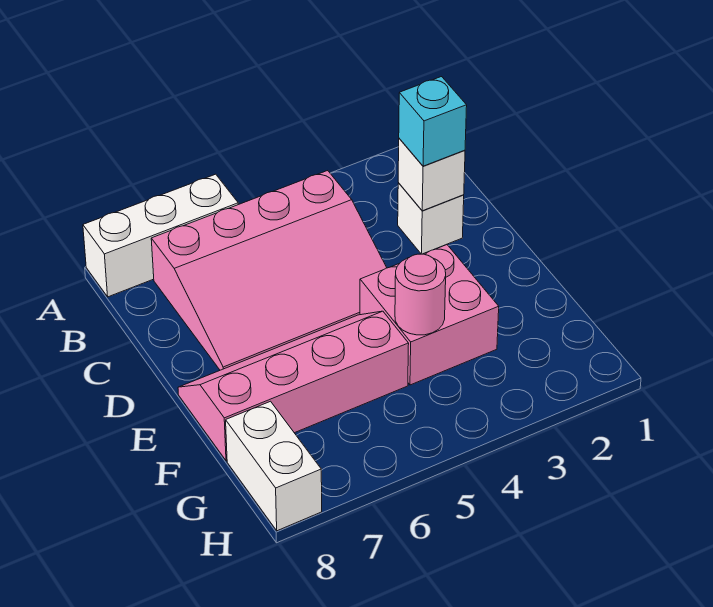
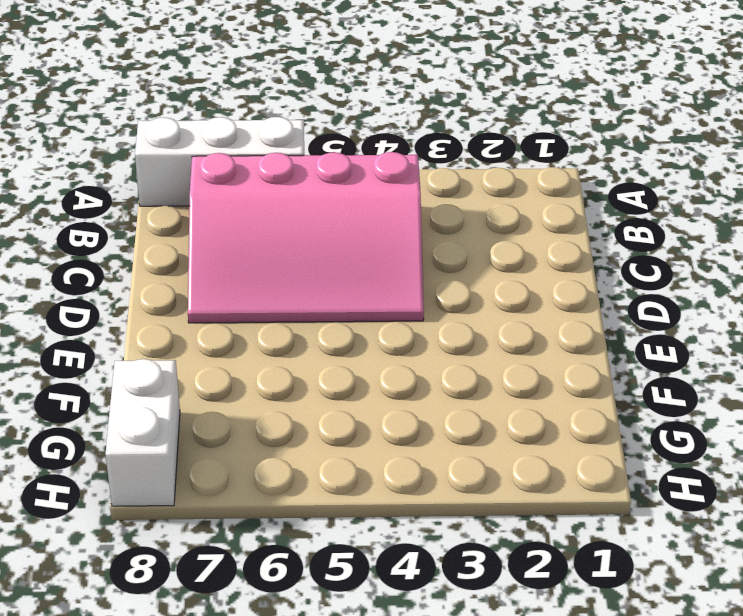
none -> white 1x1 brick [398,183,464,254]
none -> pink 2x2 brick [360,245,499,385]

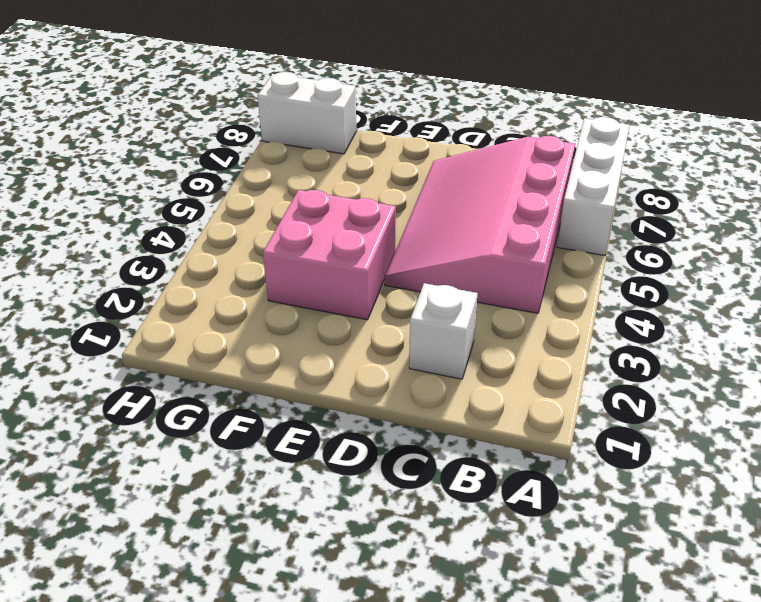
none -> pink 2x4 slope [178,311,409,461]
none -> white 1x1 brick [398,138,465,211]

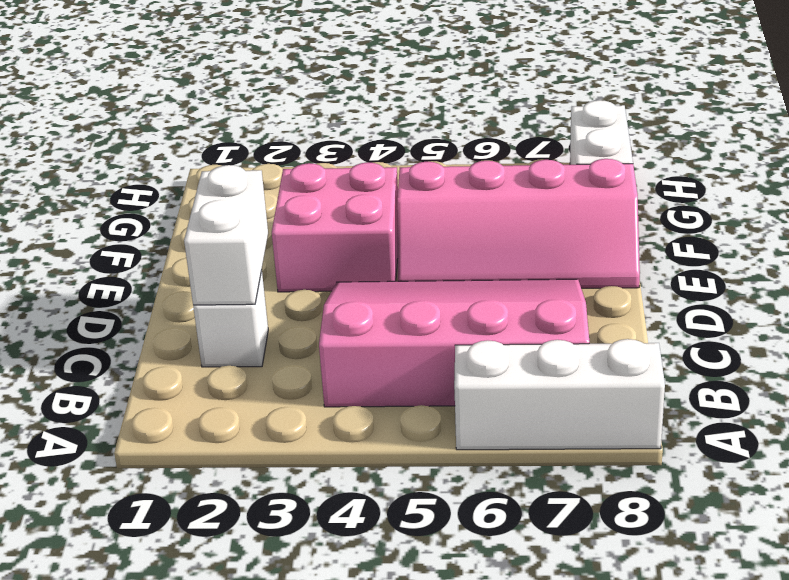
white 1x2 brick [184,165,268,305] -> white 1x1 brick [398,138,465,211]
none -> pink 1x1 round brick [395,254,446,335]
none -> cyan 1x1 brick [399,77,467,166]

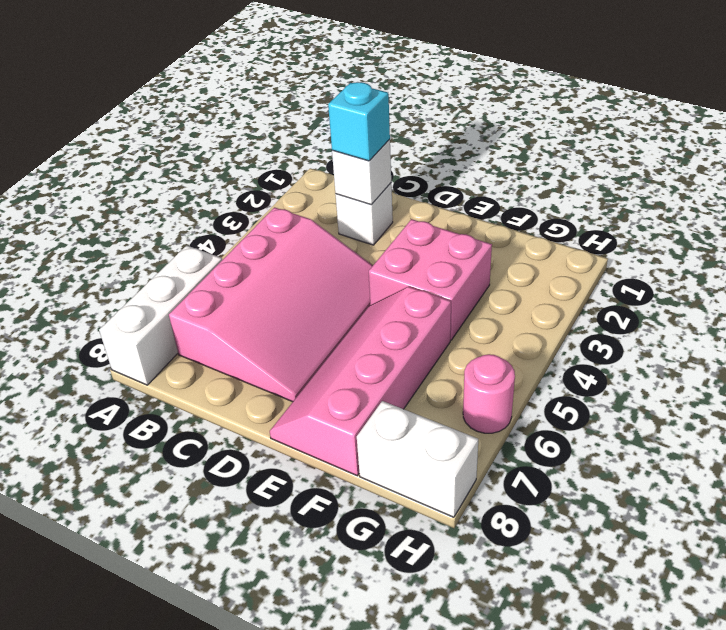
pink 1x1 round brick [463,354,515,433] -> pink 1x1 round brick moved to [395,254,446,335]

